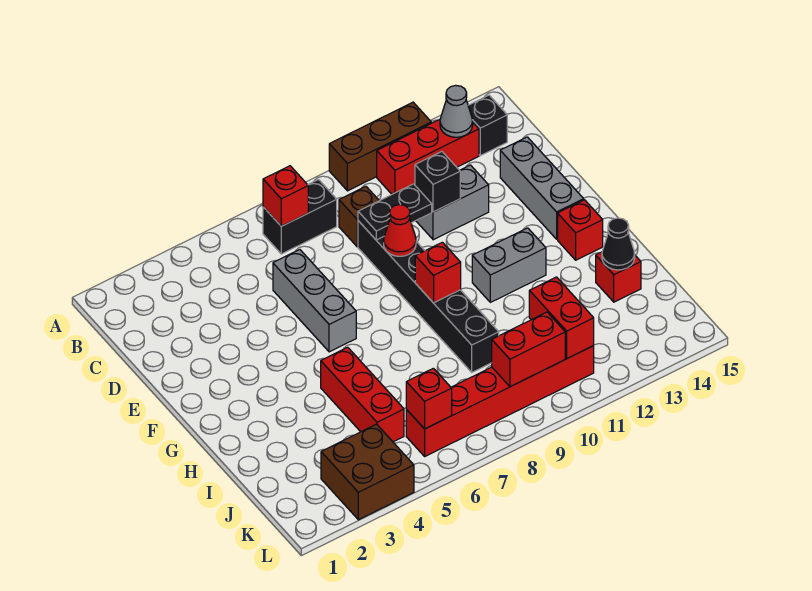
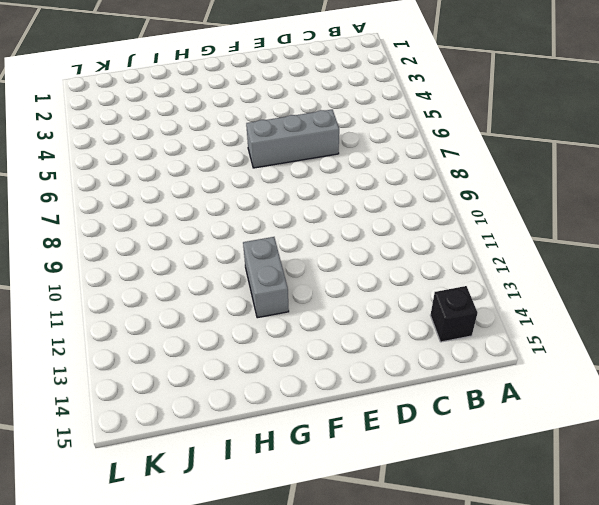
none -> brown 1x3 brick [329,102,431,191]
none -> black 1x2 brick [263,180,337,254]
none -> red 1x3 brick [377,120,479,194]

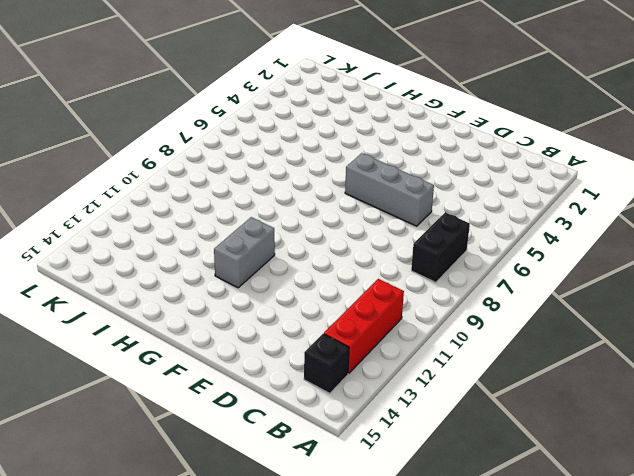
none -> brown 1x3 brick [329,102,431,191]
none -> brown 1x1 brick [339,186,379,247]
none -> black 1x6 brick [358,221,499,372]

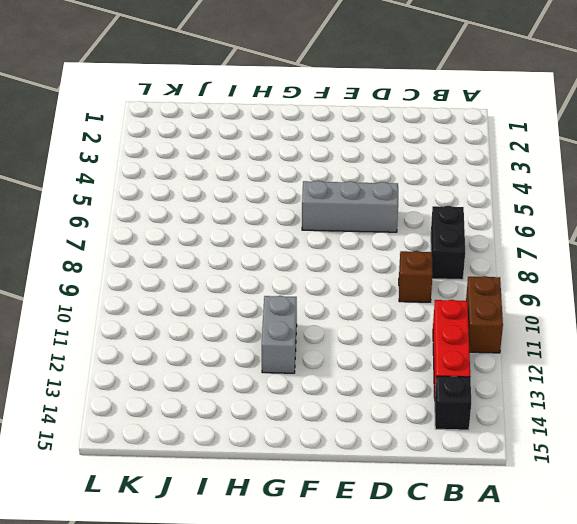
brown 1x2 brick [466,276,503,353] -> brown 1x3 brick [329,102,431,191]
none -> black 1x6 brick [358,221,499,372]
none -> grey 1x2 brick [416,165,489,240]
none -> grey 1x3 brick [500,137,584,239]

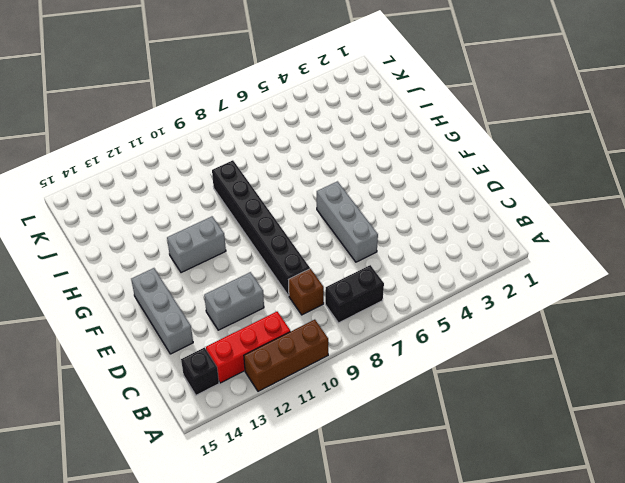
none -> red 1x1 brick [558,200,603,260]
none -> red 1x3 brick [321,347,404,442]
none -> red 1x1 brick [596,252,641,302]

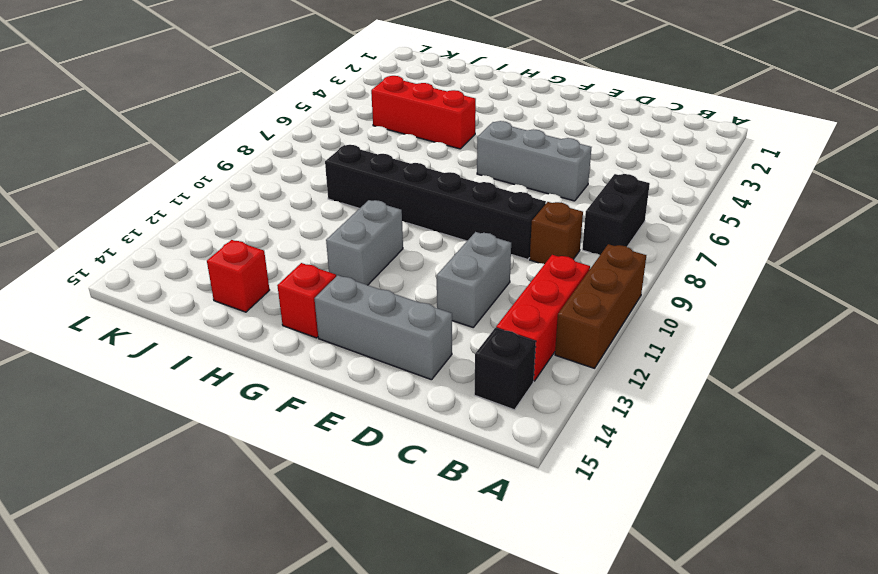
none -> brown 2x2 brick [321,424,414,520]
none -> red 1x6 brick [406,346,594,456]
none -> red 1x1 brick [263,166,308,226]

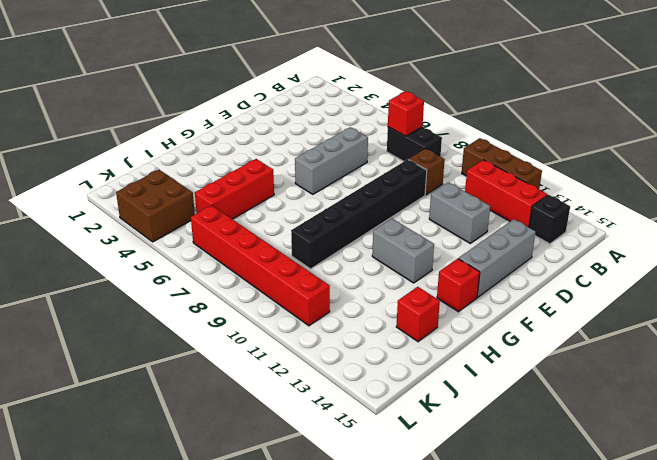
none -> grey 1x1 cone [440,85,473,137]
none -> black 1x2 plate [358,184,432,240]
none -> black 1x1 brick [415,152,460,212]

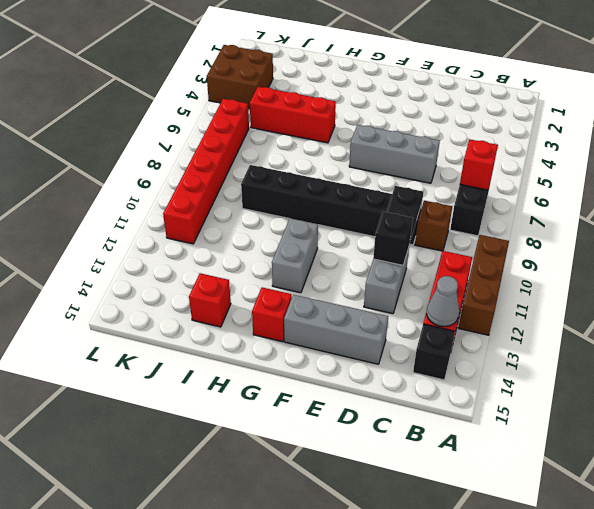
none -> red 1x1 cone [384,205,416,256]
none -> red 1x1 brick [415,242,461,303]
none -> black 1x1 cone [602,218,635,270]

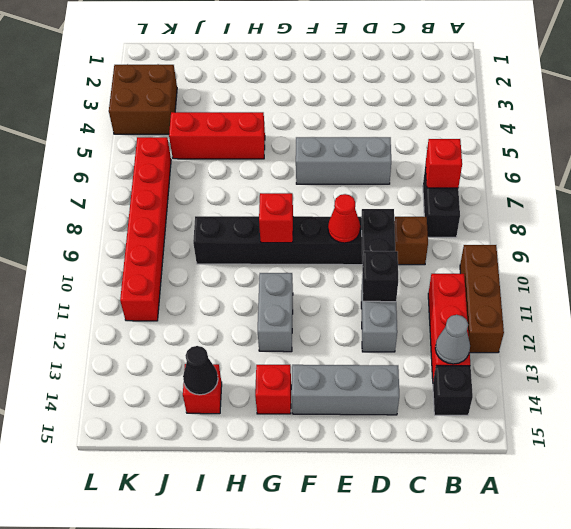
none -> red 1x2 brick [529,277,594,358]
none -> red 1x1 brick [406,368,452,429]
none -> red 1x2 brick [492,312,565,387]

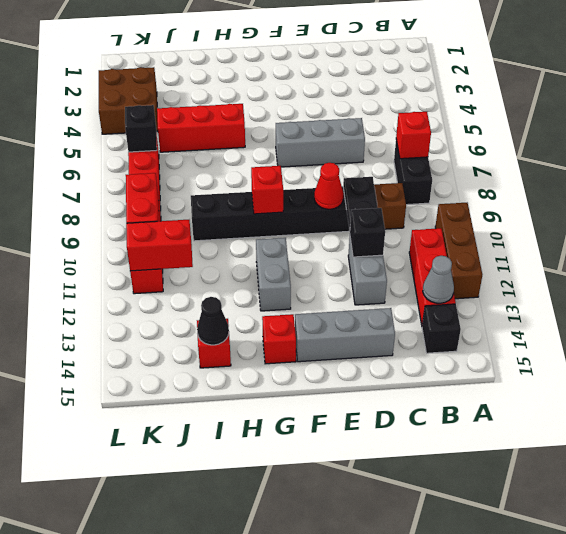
black 1x1 brick [125,105,157,152] -> red 1x1 brick [406,368,452,429]

